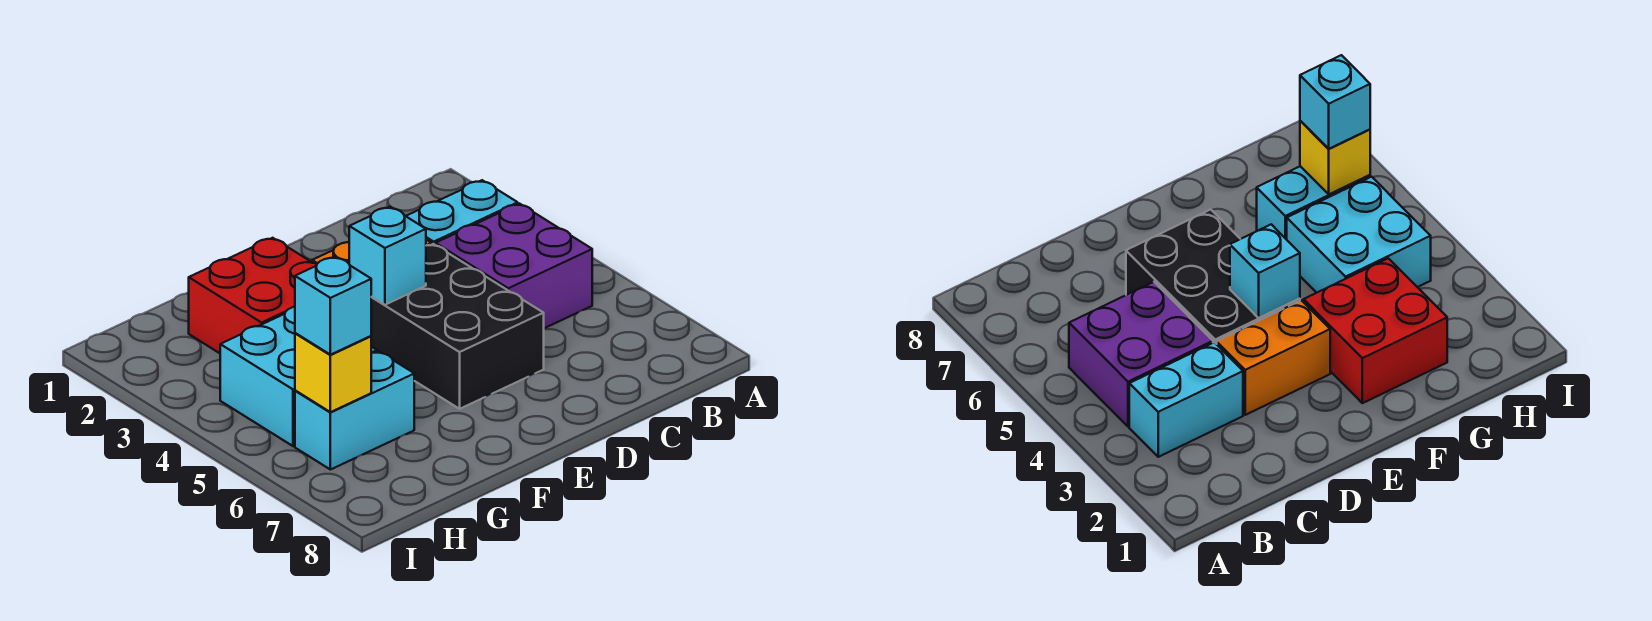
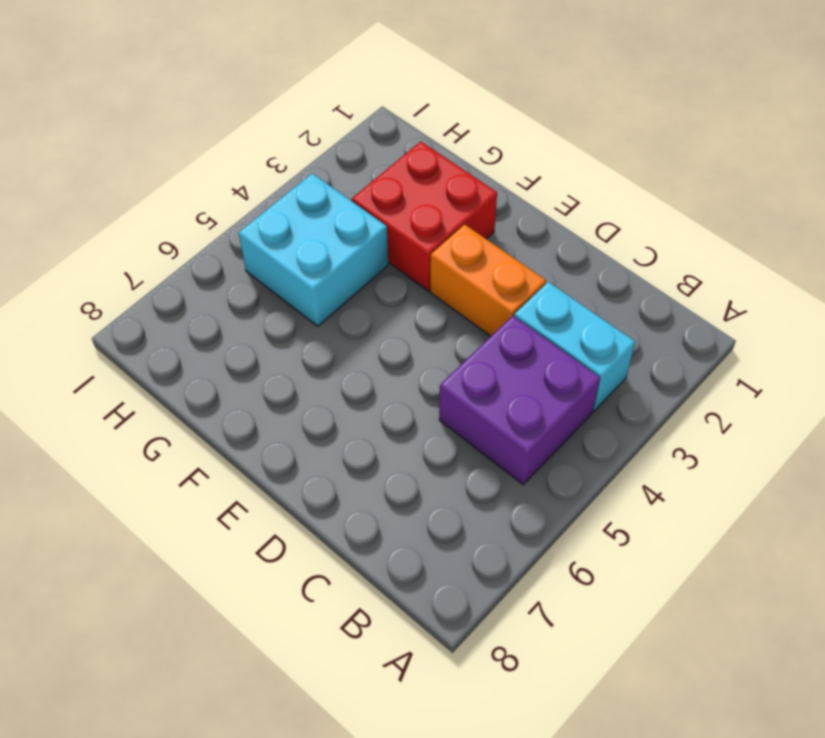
none -> black 2x3 brick [371,244,544,409]
none -> cyan 1x2 brick [295,351,414,470]

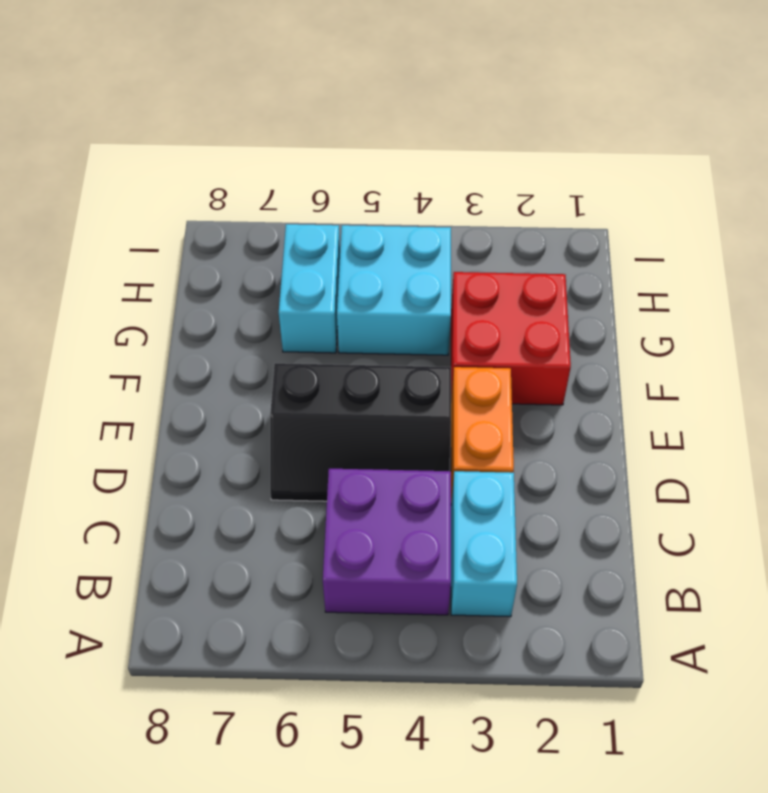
black 2x3 slope [270,363,451,501] -> black 2x3 brick [371,244,544,409]
none -> cyan 1x1 brick [349,207,426,305]
none -> yellow 1x1 brick [295,333,371,412]

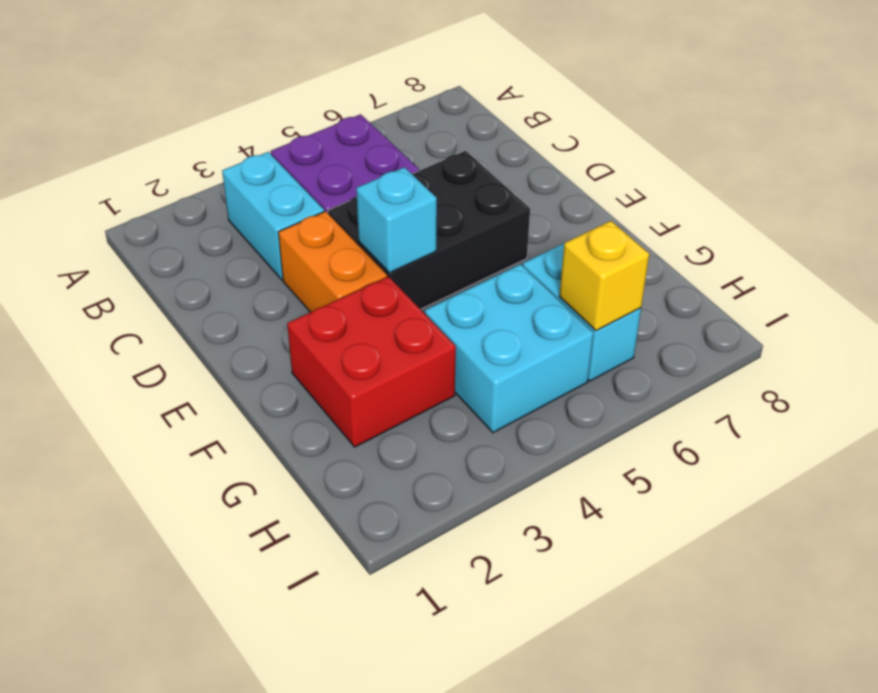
none -> cyan 1x1 brick [295,257,371,355]

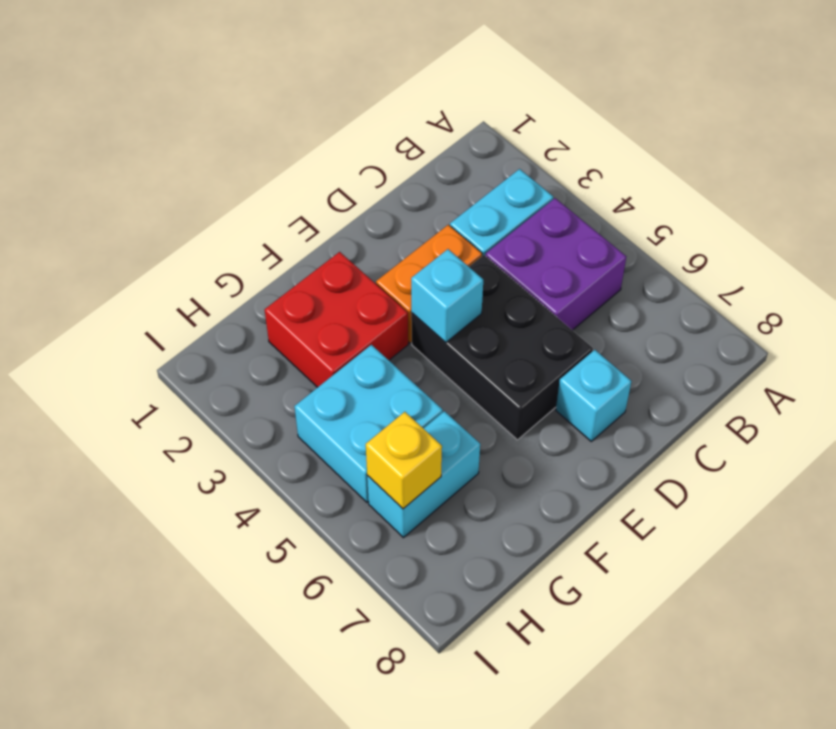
cyan 1x1 brick [556,350,631,441] -> cyan 1x1 brick moved to [295,257,371,355]

